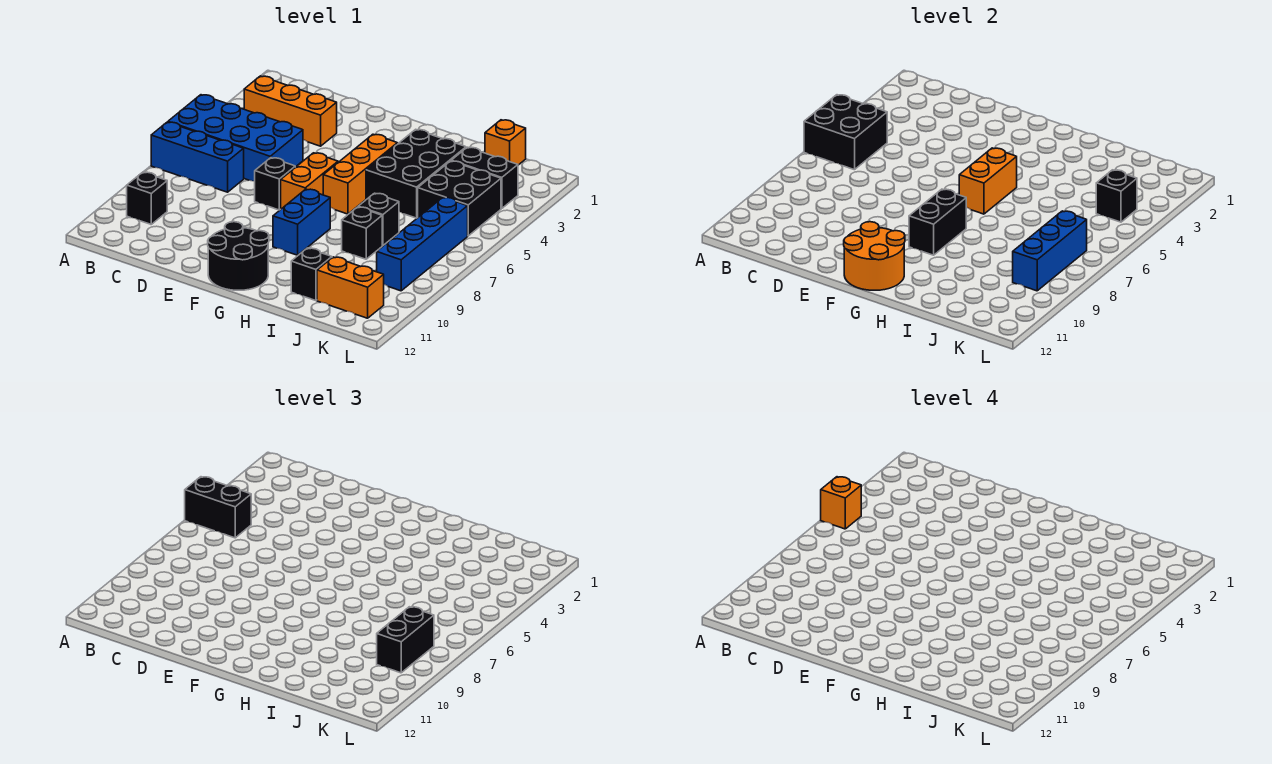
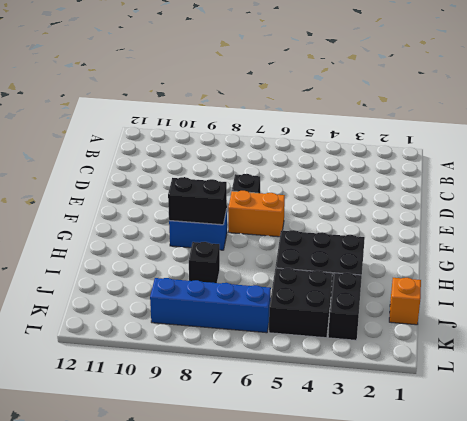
none -> blue 2x4 brick [168,95,303,181]
none -> blue 1x3 brick [151,122,244,192]
none -> orange 1x3 brick [244,76,337,146]

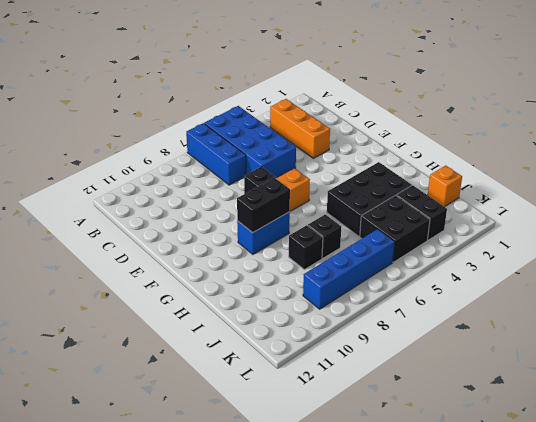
none -> black 1x1 brick [127,172,167,224]
none -> black 2x2 round brick [208,222,269,290]
none -> orange 1x3 brick [323,134,398,214]

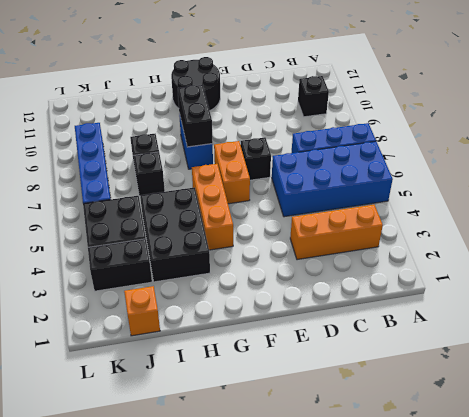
none -> black 1x1 brick [291,248,332,301]
none -> orange 1x2 brick [317,257,384,318]
none -> black 2x2 brick [804,95,887,170]

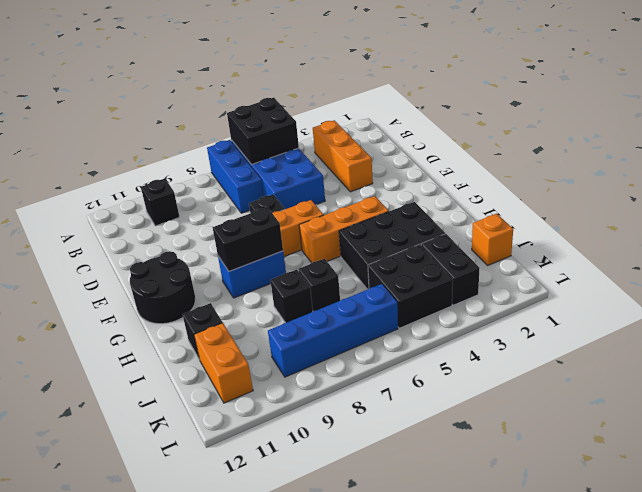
none -> orange 2x2 round brick [844,222,905,290]
none -> orange 1x2 brick [959,148,1017,214]
none -> black 1x1 brick [1096,170,1137,222]

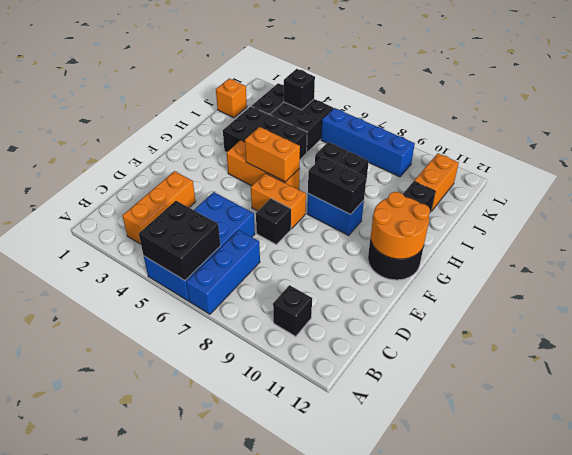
none -> blue 1x3 brick [1013,211,1087,291]
none -> black 1x2 brick [185,477,251,538]
none -> black 1x2 brick [377,607,434,673]

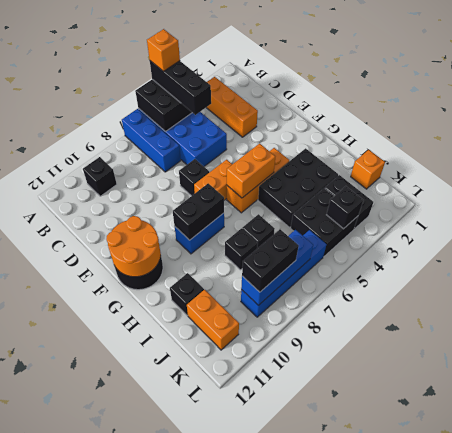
black 1x3 brick [150,61,211,115] -> black 1x2 brick [185,477,251,538]

